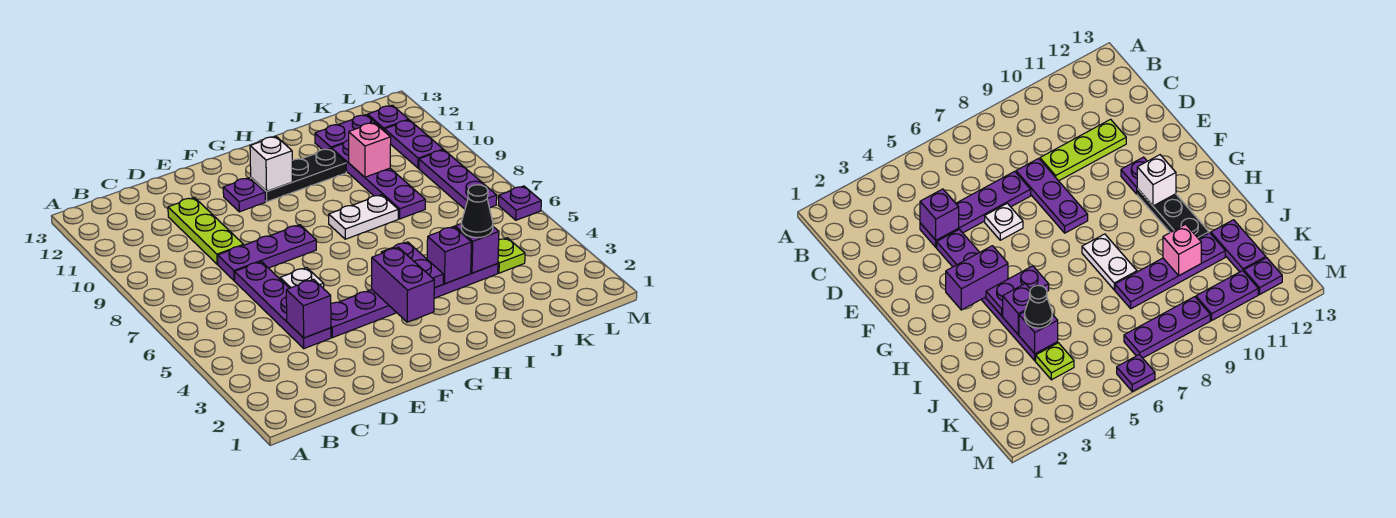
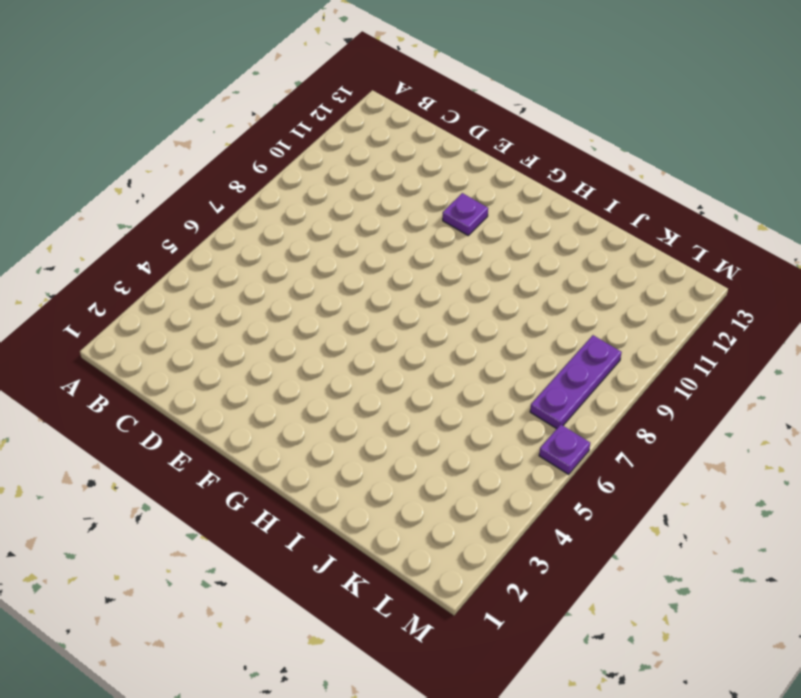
none -> purple 1x4 plate [235,262,331,349]
none -> purple 1x3 plate [218,225,316,281]
none -> lime 1x3 plate [168,197,244,264]

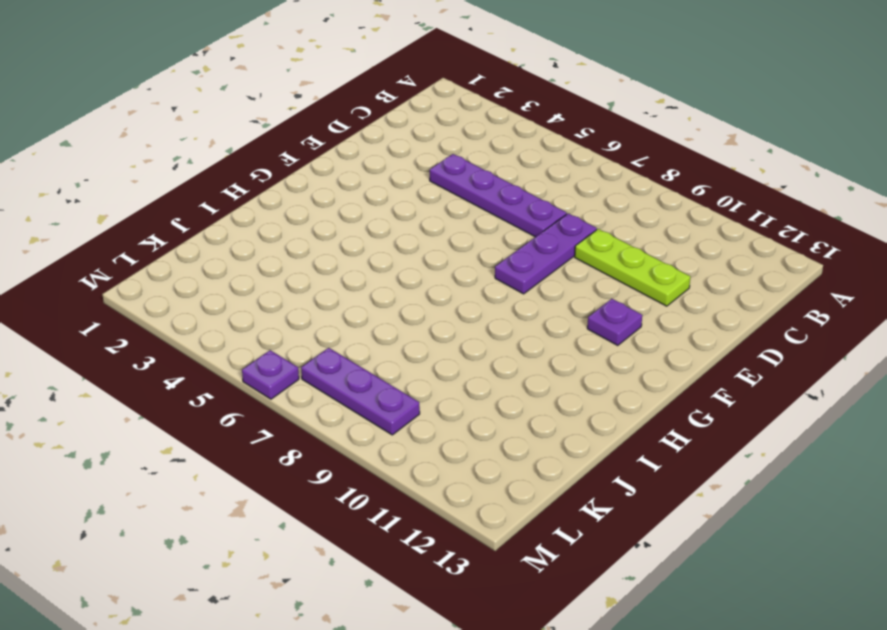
none -> purple 1x6 plate [331,264,498,338]
none -> white 1x1 plate [280,268,324,289]
none -> black 1x3 plate [251,149,346,202]

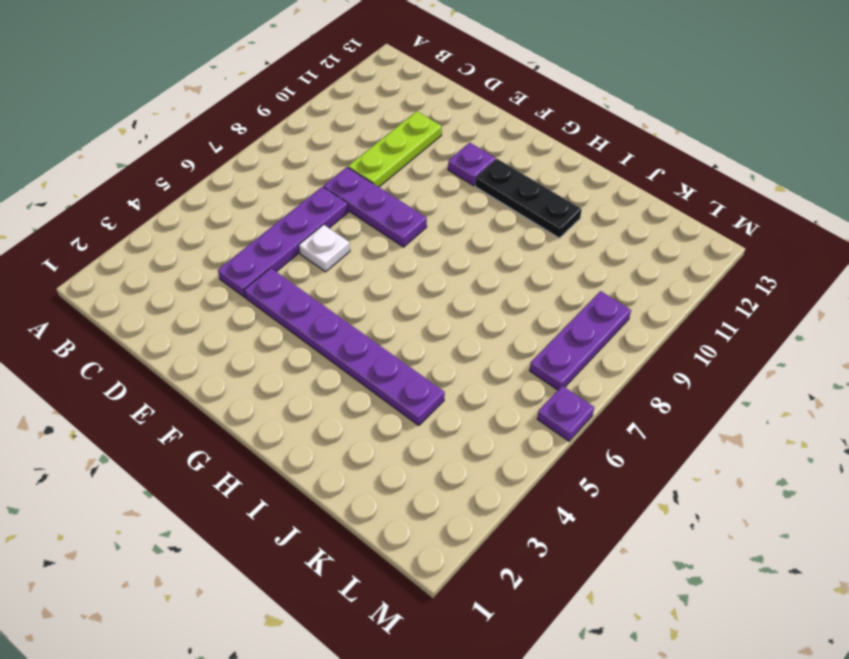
none -> white 1x2 plate [329,195,398,239]
none -> purple 1x4 plate [332,140,425,219]
none -> purple 1x2 plate [315,115,382,150]

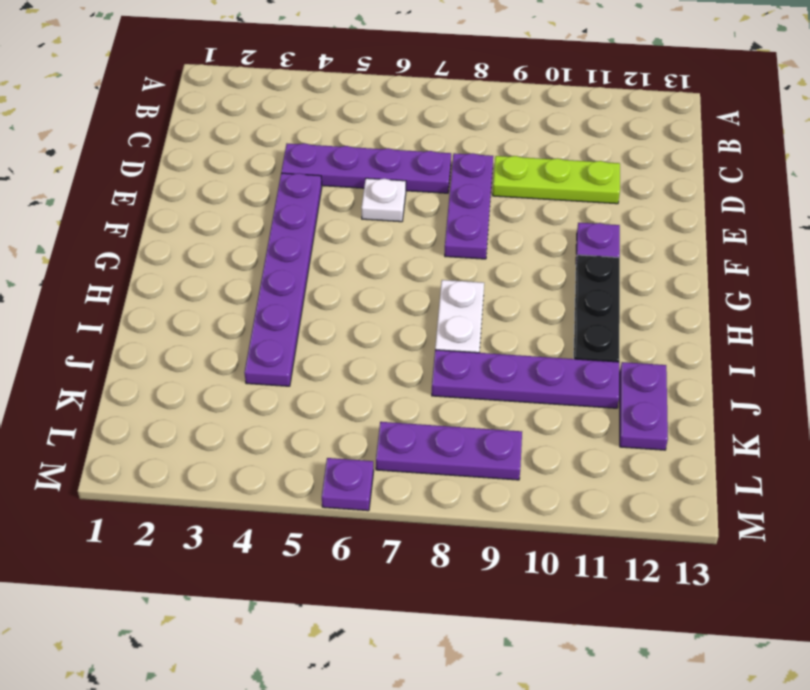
none -> lime 1x1 plate [498,238,525,273]
none -> purple 1x2 plate [384,120,443,168]
none -> purple 1x1 plate [368,105,409,131]

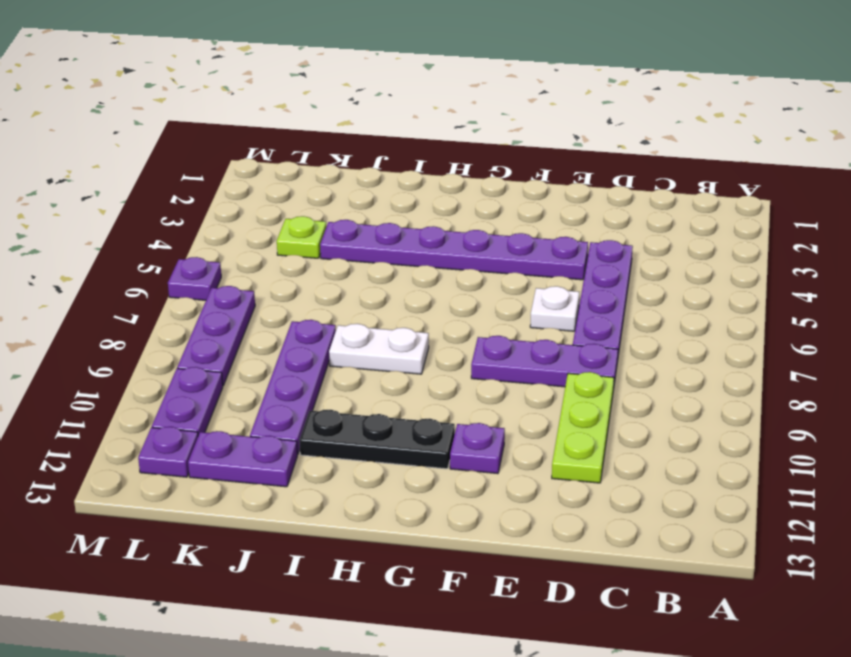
none -> purple 1x1 brick [286,279,331,338]
none -> purple 1x2 brick [372,247,434,322]
none -> white 1x1 brick [250,136,292,191]

